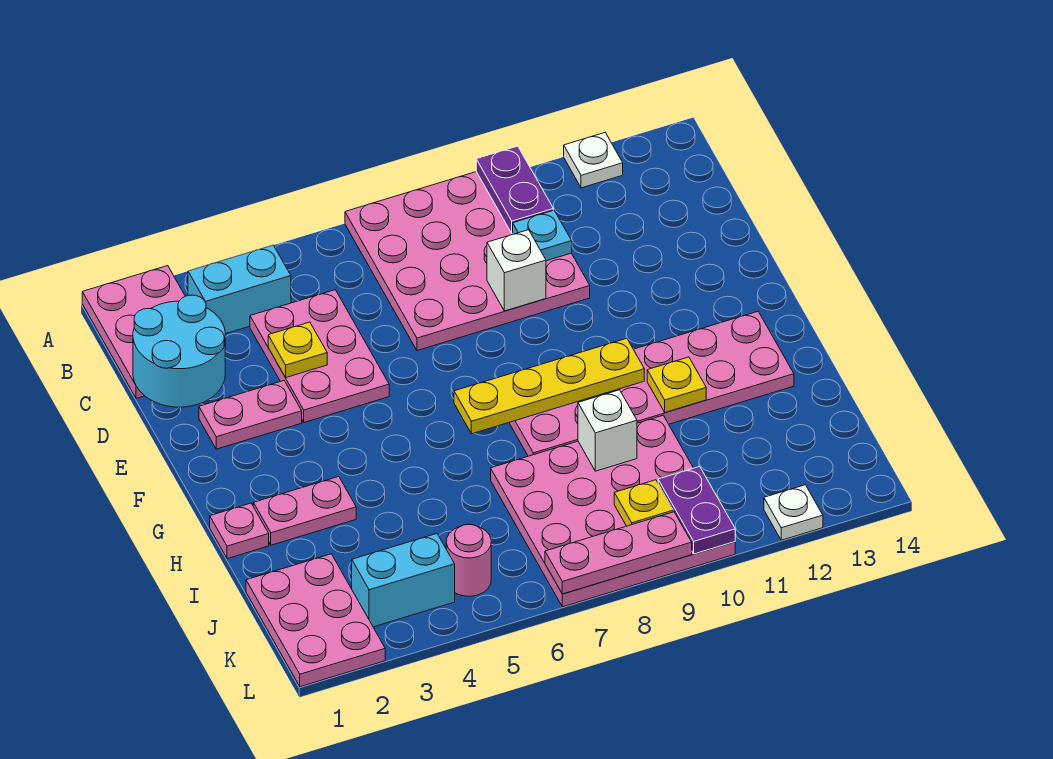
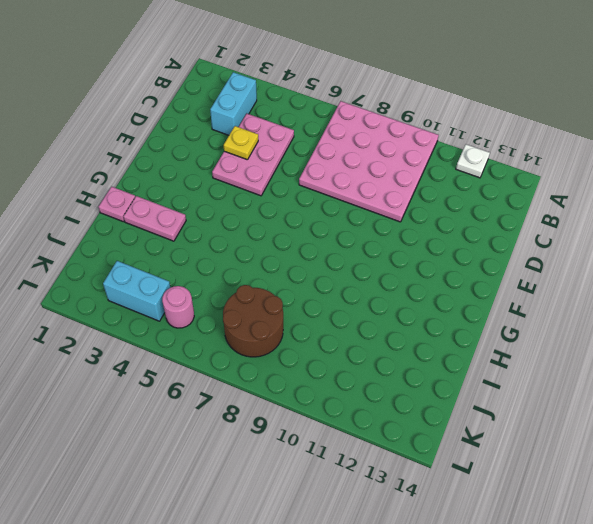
cyan 1x2 brick [210,72,257,135] -> cyan 1x2 brick turned to [188,245,291,334]
brown 2x2 round brick [223,285,283,357] -> pink 4x4 plate [491,416,735,607]
none -> pink 2x3 plate [82,266,185,398]
none -> pink 1x2 plate [199,381,302,449]
none -> pink 2x6 plate [509,311,794,456]

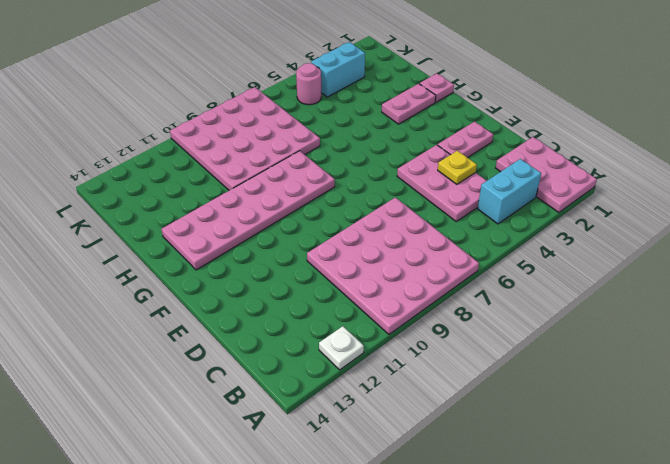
none -> pink 2x3 plate [246,554,385,687]
none -> white 1x1 plate [764,485,823,540]
none -> purple 1x2 plate [476,146,553,234]

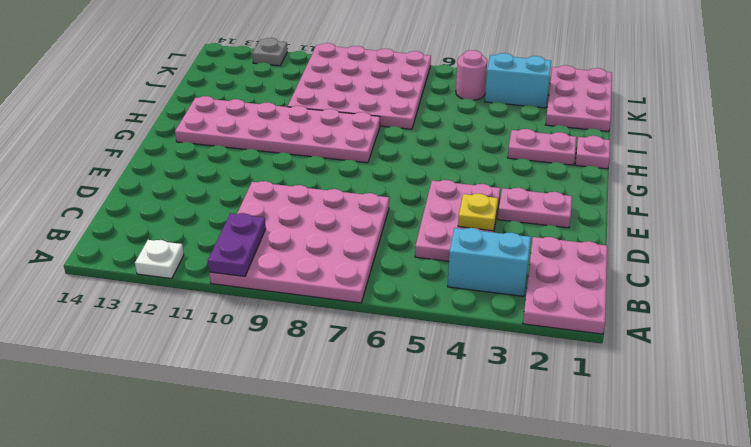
grey 1x1 plate [252,38,287,66] -> white 1x1 plate [764,485,823,540]
none -> cyan 2x2 round brick [133,295,225,407]
none -> cyan 1x1 plate [513,210,572,261]
none -> white 1x1 brick [487,230,546,311]

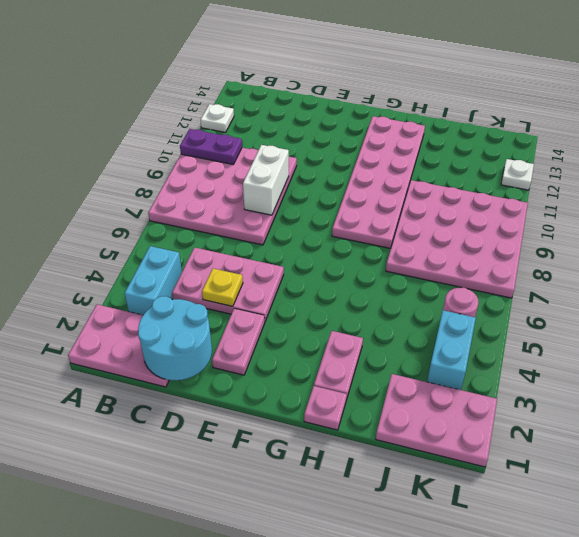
white 1x2 brick [243,145,289,215] -> white 1x1 brick [487,230,546,311]
none -> cyan 1x1 plate [513,210,572,261]
none -> yellow 1x4 plate [454,338,644,434]
none -> yellow 1x1 plate [647,357,706,413]

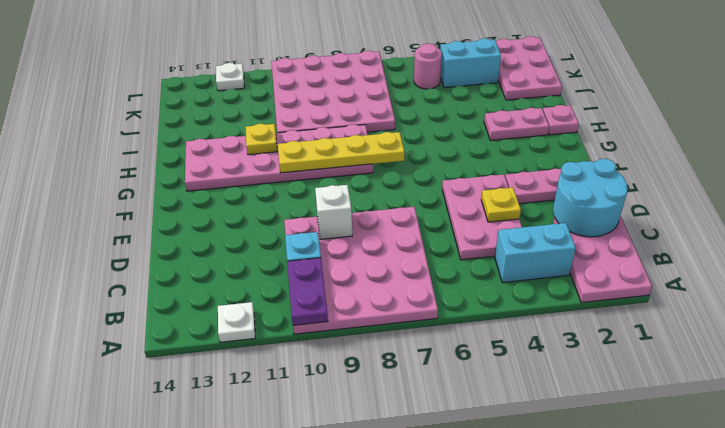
none -> white 1x1 brick [578,390,637,471]
none -> yellow 1x1 plate [614,480,673,526]
none -> purple 1x2 plate [658,466,735,554]

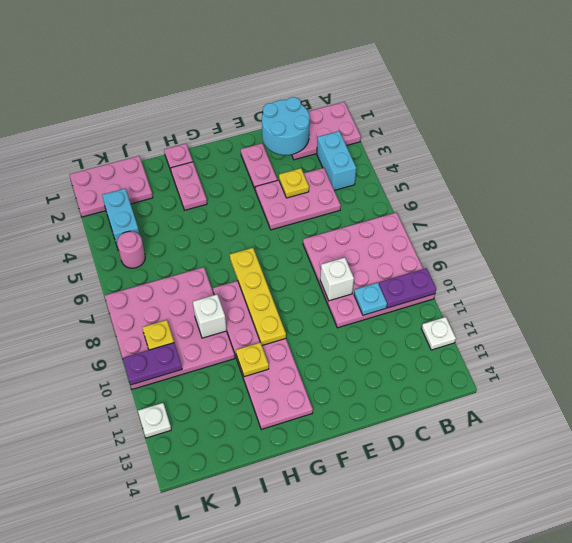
none -> pink 1x3 plate [545,512,692,594]

